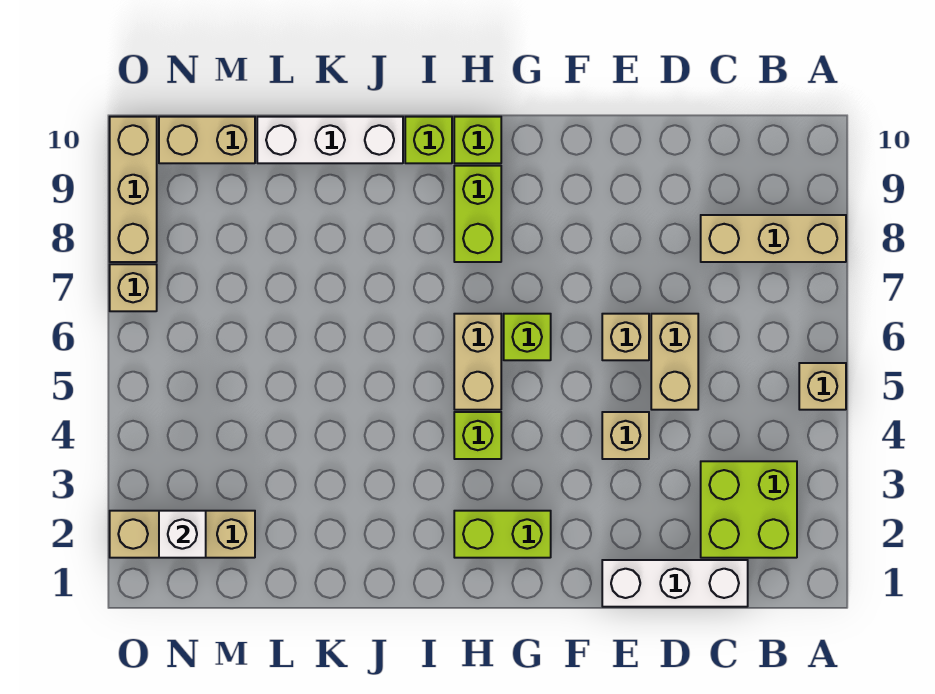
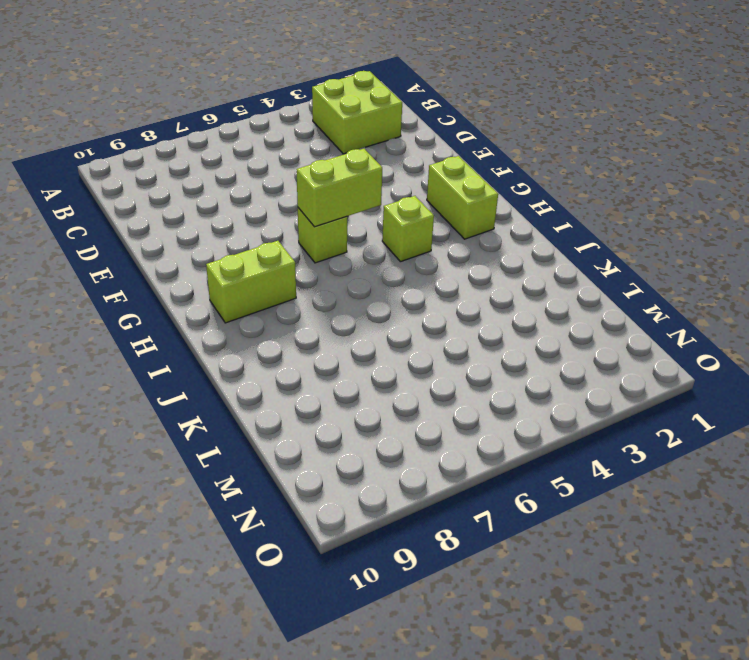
lime 1x2 brick [297,149,382,227] -> none
none -> tan 1x1 brick [799,363,846,410]
none -> tan 1x3 brick [701,215,846,262]
none -> white 1x3 brick [602,560,748,607]

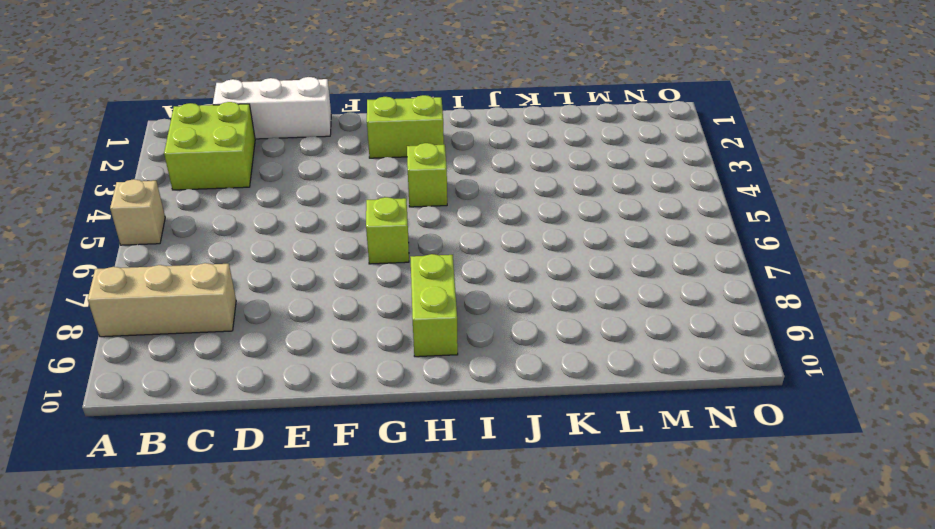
none -> tan 1x2 brick [651,314,698,410]
none -> tan 1x1 brick [602,412,649,459]
none -> tan 1x1 brick [602,314,649,360]

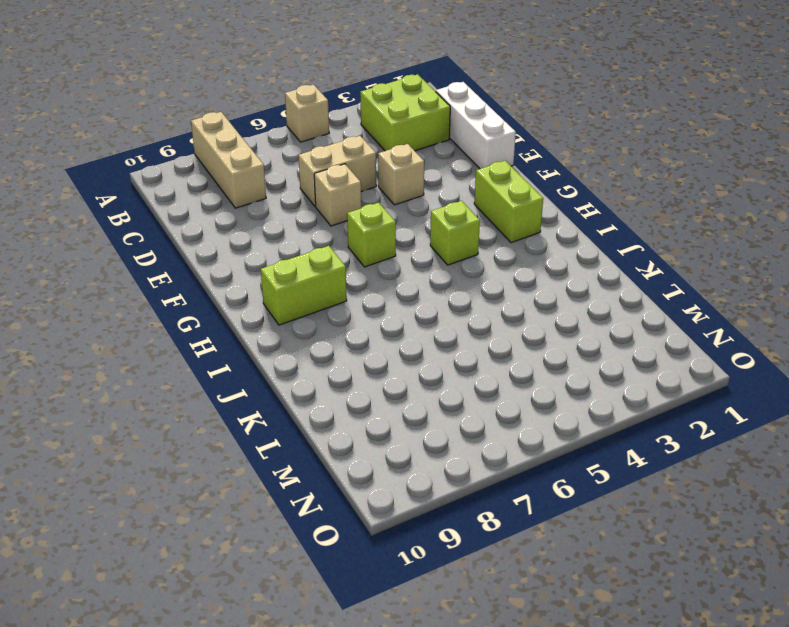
none -> tan 1x2 brick [454,314,501,410]
none -> lime 1x1 brick [454,117,501,163]
none -> lime 1x1 brick [405,117,452,163]

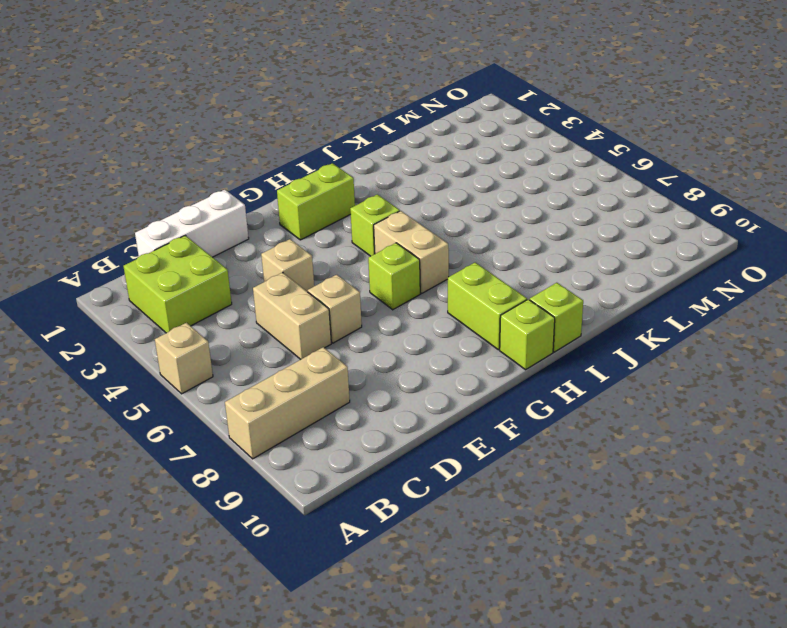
none -> white 1x3 brick [257,117,403,163]
none -> tan 1x3 brick [110,511,255,558]
none -> tan 1x2 brick [159,117,255,163]

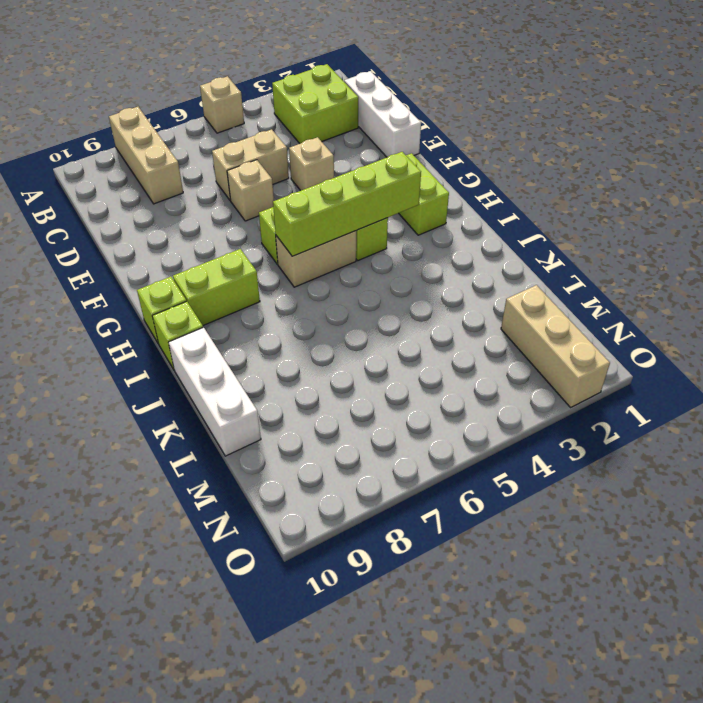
lime 1x4 brick [273,152,421,256] -> none
none -> tan 1x2 brick [159,117,255,163]
none -> tan 1x1 brick [110,264,157,311]
none -> tan 1x3 brick [110,117,157,262]

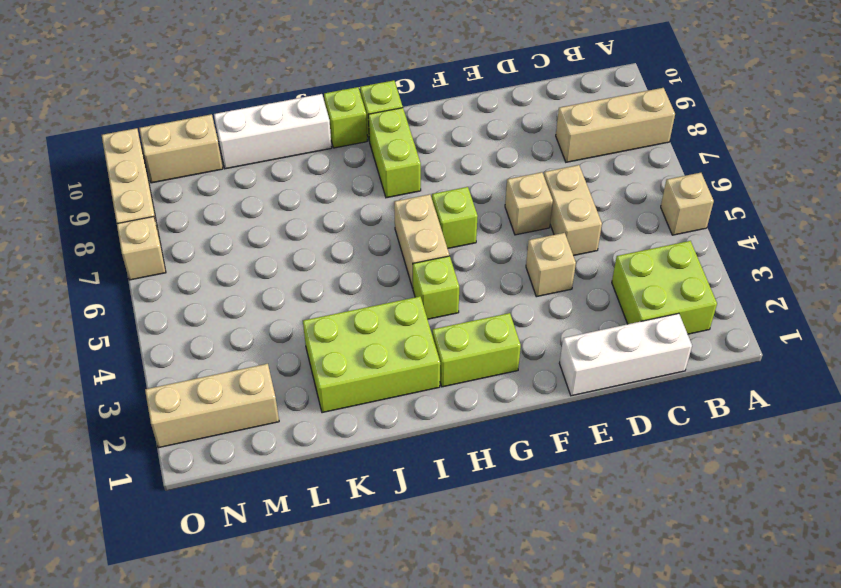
lime 2x3 brick [303,296,440,413] -> none
none -> white 1x1 brick [159,511,206,558]

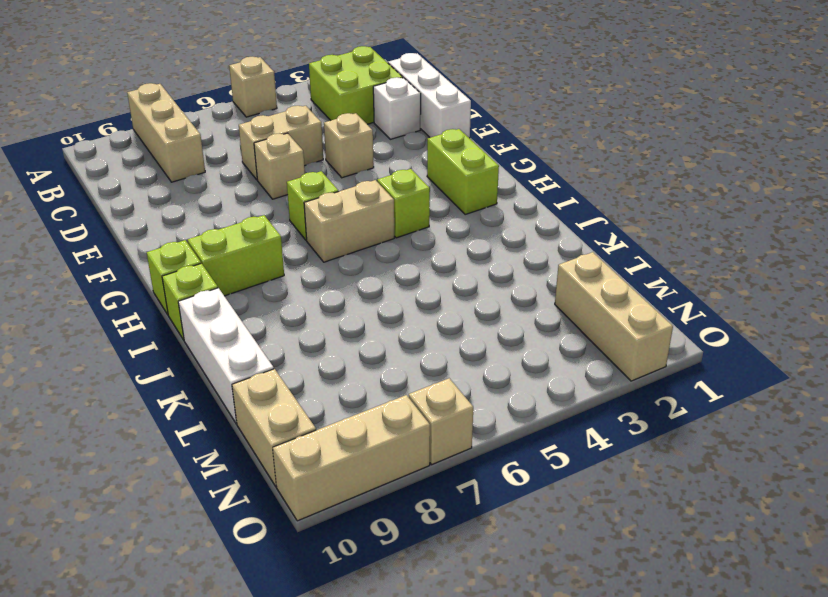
white 1x1 brick [373,77,421,139] -> white 1x1 brick moved to [159,511,206,558]

